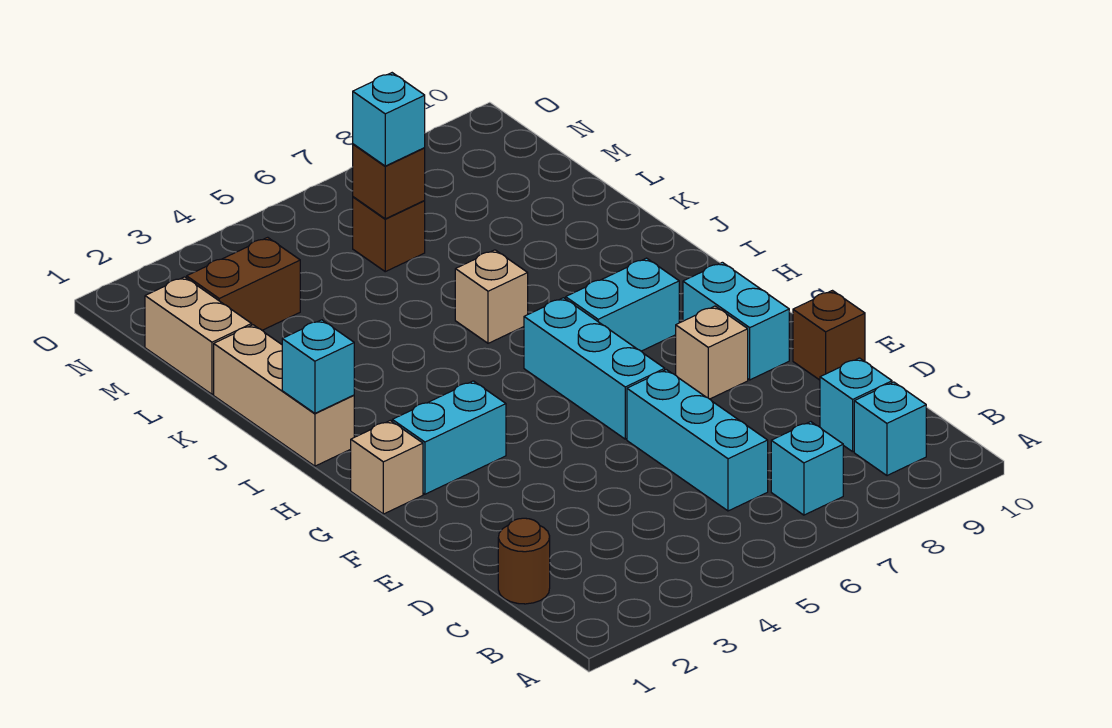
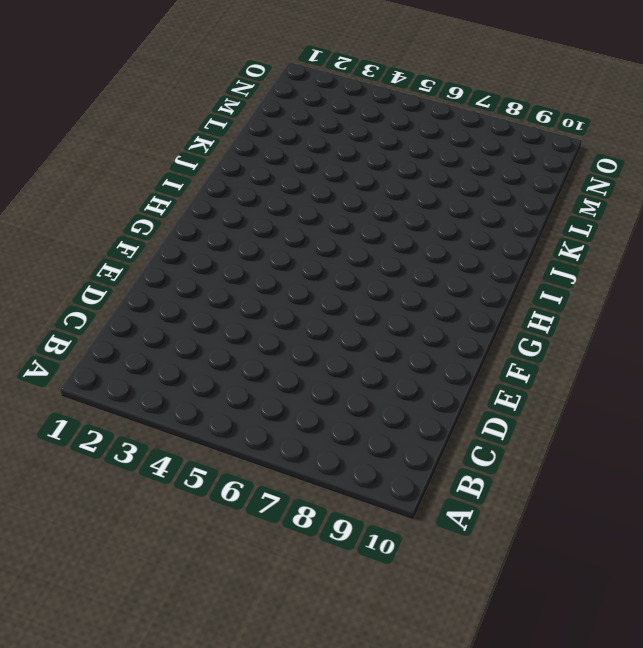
none -> cyan 1x1 brick [771,422,843,515]
none -> cyan 1x1 brick [854,382,926,476]
none -> brown 1x1 round brick [498,518,550,604]

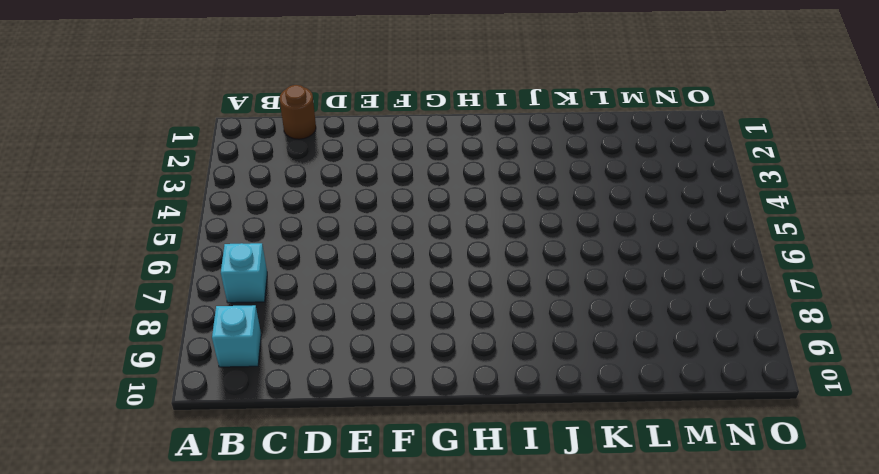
none -> cyan 1x3 brick [627,370,768,511]
none -> cyan 1x1 brick [820,358,892,452]
none -> brown 1x1 brick [793,291,865,380]

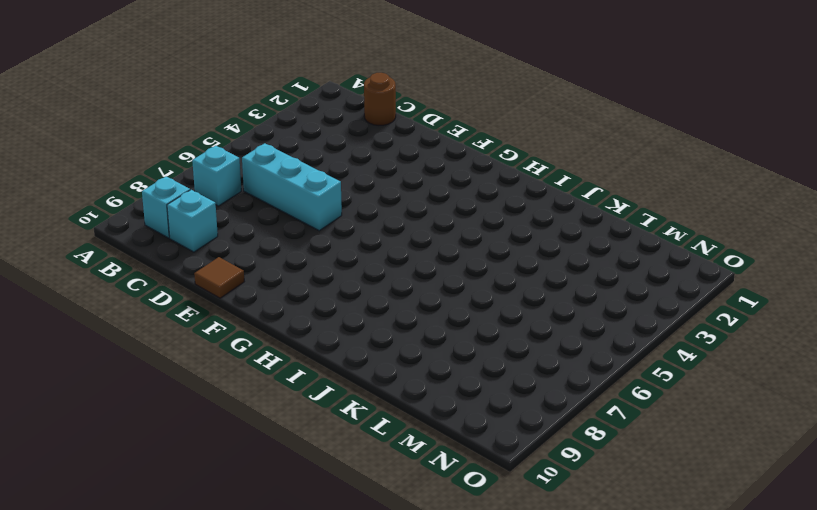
brown 1x1 tile [194,257,244,298] -> brown 1x1 brick [793,291,865,380]
none -> cyan 1x3 brick [524,298,665,439]
none -> tan 1x1 brick [676,306,748,399]
none -> cyan 1x2 brick [683,262,789,380]

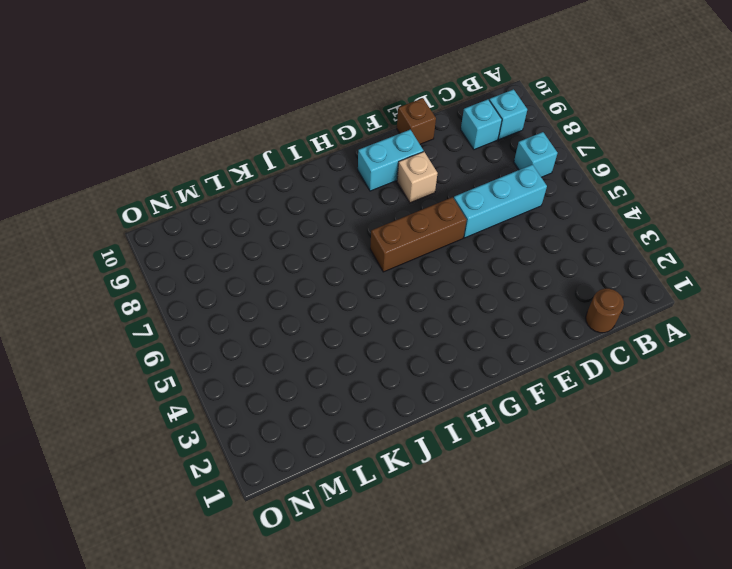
brown 1x3 brick [370,197,467,272] -> cyan 1x3 brick [524,298,665,439]
none -> tan 1x1 brick [351,421,423,514]
none -> cyan 1x2 brick [392,381,506,494]
none -> cyan 1x2 brick [566,258,679,351]

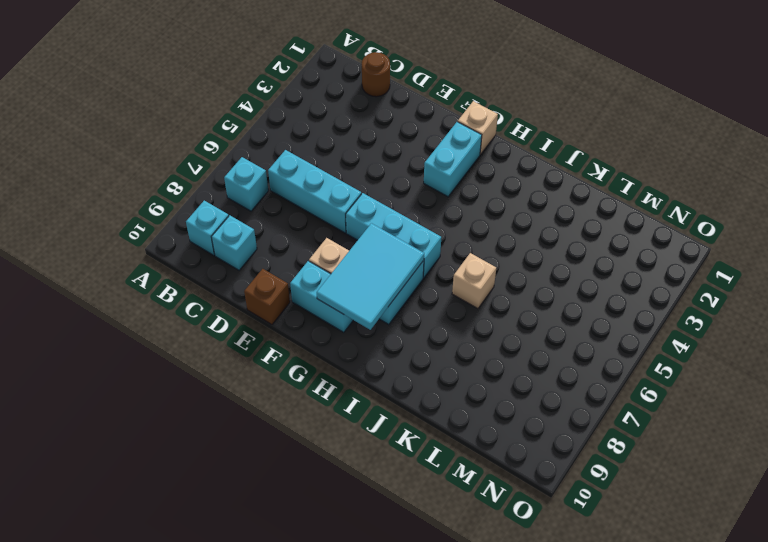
cyan 2x3 tile [317,223,424,330] -> none
none -> tan 1x3 brick [214,325,354,466]
none -> tan 1x2 brick [145,277,252,394]
none -> brown 1x2 brick [187,237,300,330]

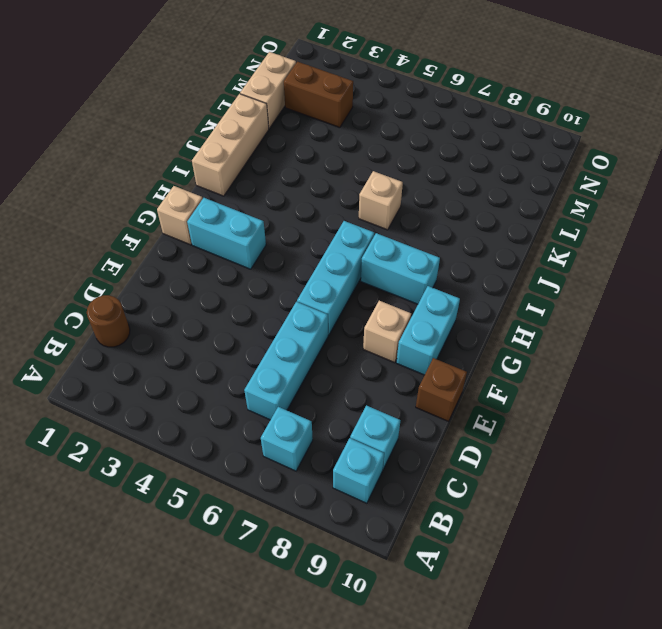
none -> brown 1x1 brick [353,197,425,272]
none -> cyan 1x1 brick [282,320,354,413]
none -> brown 1x1 brick [353,144,425,219]

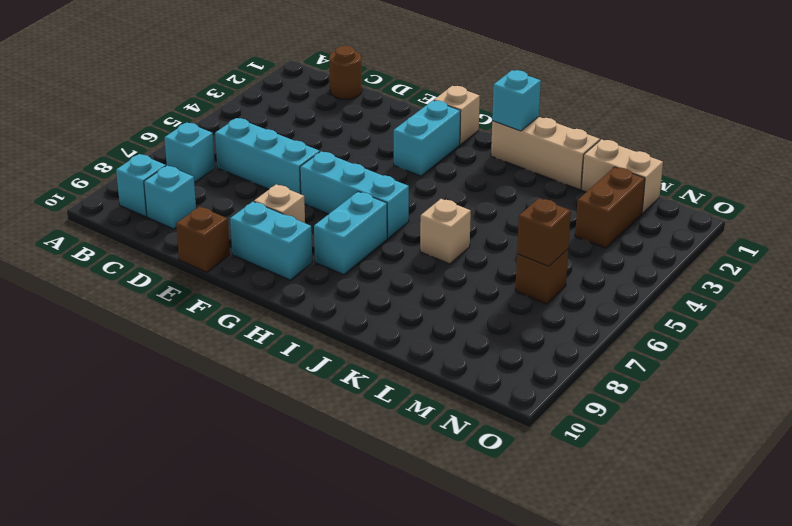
none -> cyan 1x1 brick [353,73,425,166]

